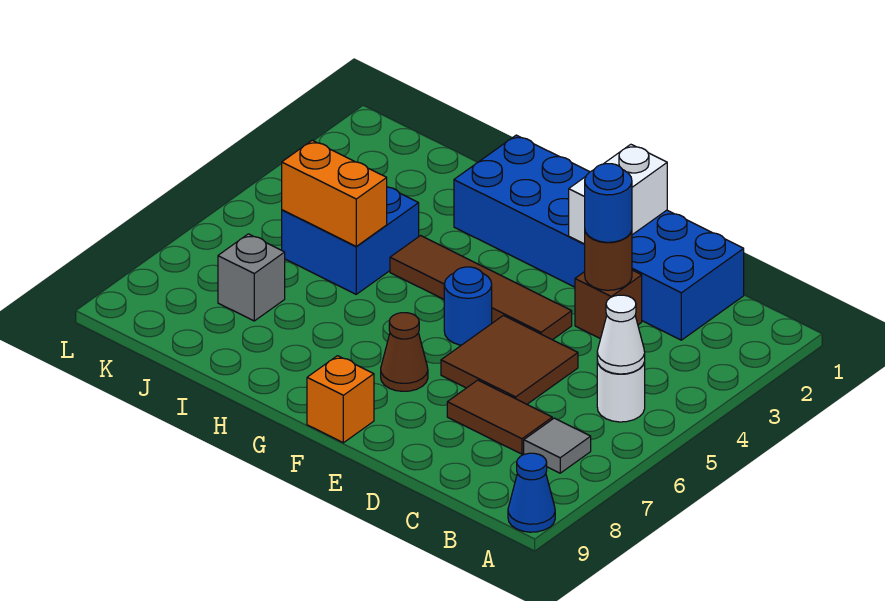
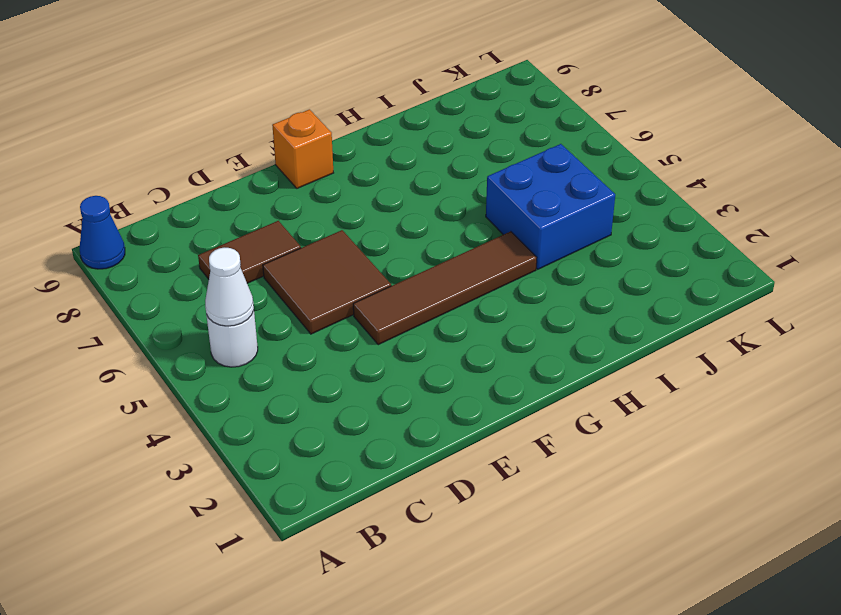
none -> grey 1x1 tile [524,418,591,473]
none -> blue 2x6 brick [454,135,744,340]
none -> brown 1x1 brick [575,270,642,339]

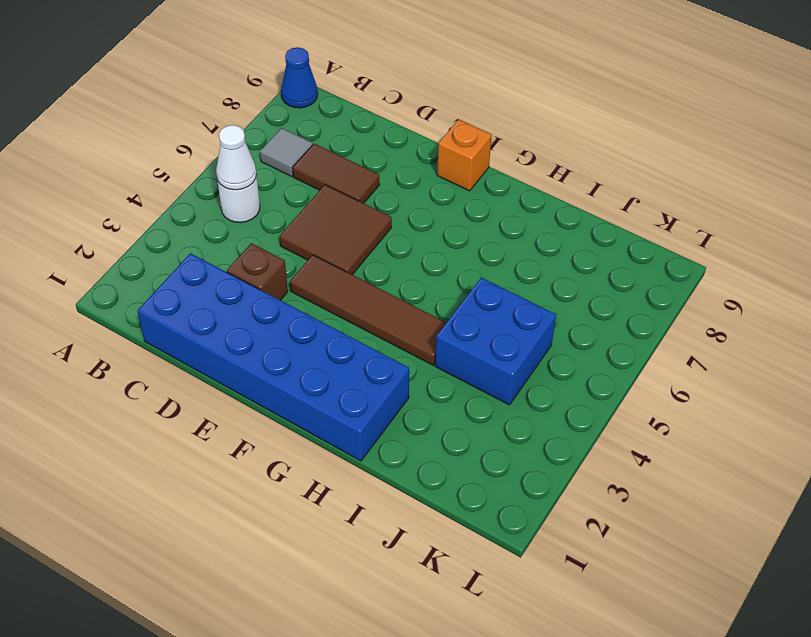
none -> blue 1x1 round brick [444,267,492,345]
none -> brown 1x1 cone [381,313,428,391]
none -> grey 1x1 brick [218,234,285,321]

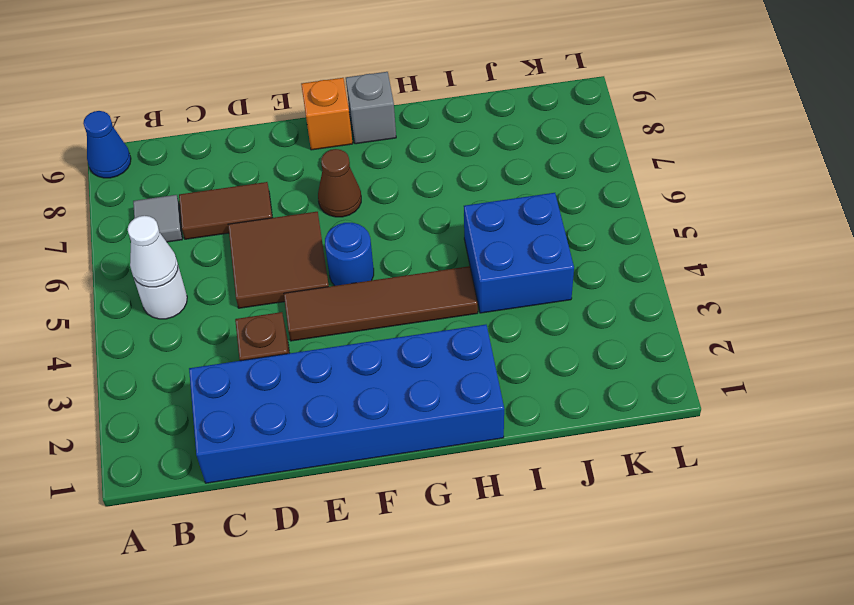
grey 1x1 brick [346,72,396,144] -> grey 1x1 brick moved to [218,234,285,321]
none -> brown 1x1 round brick [585,231,632,290]
none -> white 1x2 brick [569,144,667,244]
none -> orange 1x2 brick [282,140,387,247]

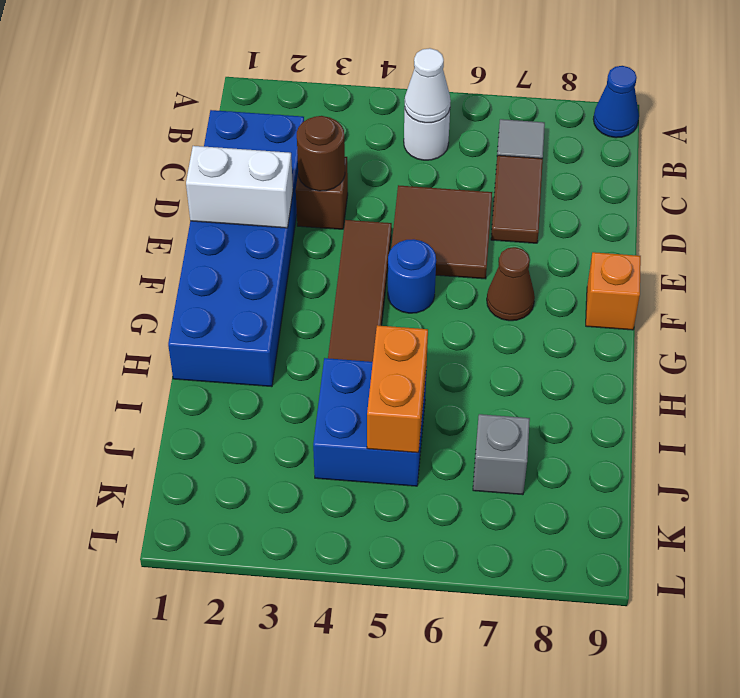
none -> blue 1x1 round brick [585,164,632,242]

